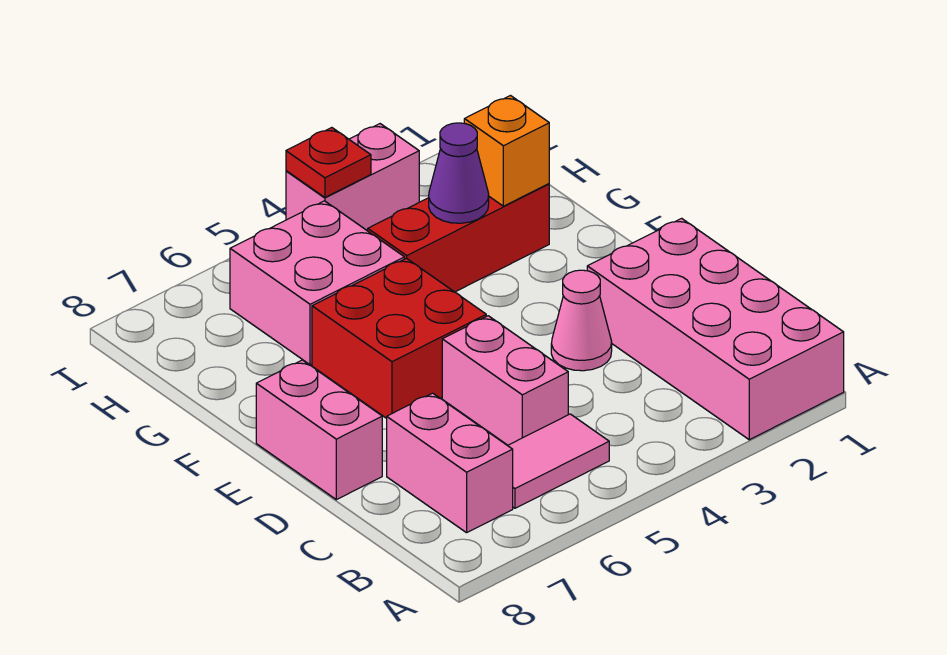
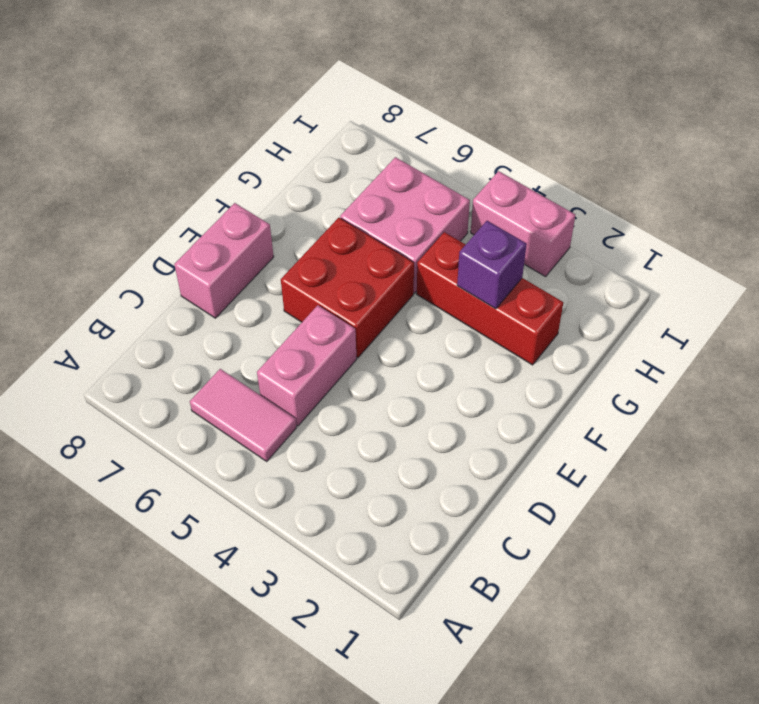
purple 1x1 brick [457,221,527,309] -> purple 1x1 cone [429,123,489,223]
none -> pink 2x4 brick [587,218,844,440]
none -> pink 1x2 brick [387,393,513,533]
none -> pink 1x1 cone [551,270,612,371]

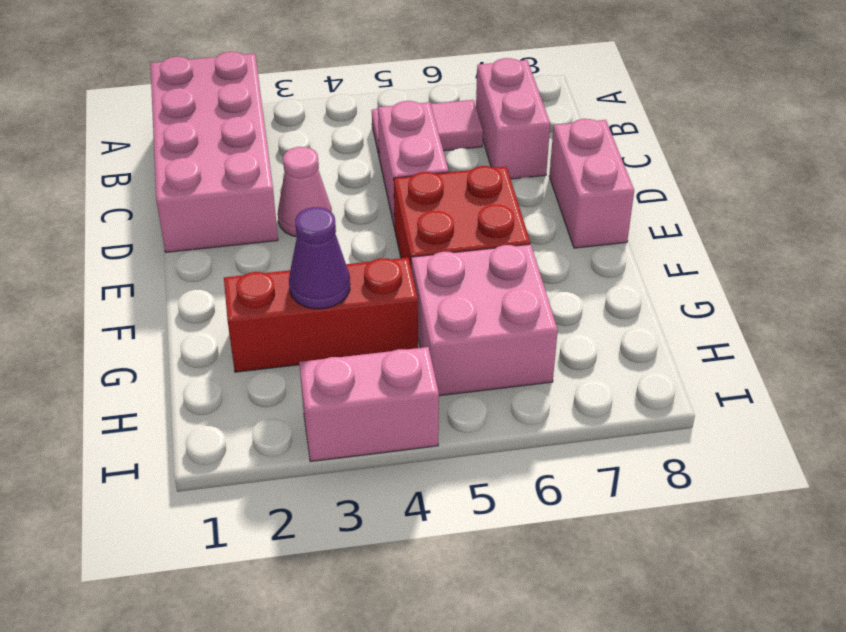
none -> orange 1x1 brick [464,96,549,206]
none -> red 1x1 plate [286,128,371,197]

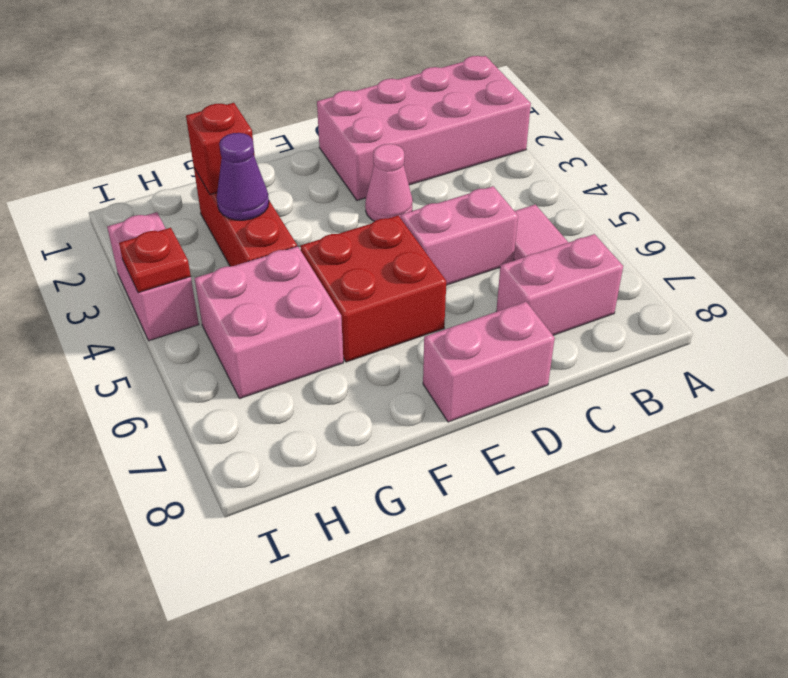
red 1x1 brick [186,103,255,194] -> orange 1x1 brick [464,96,549,206]

